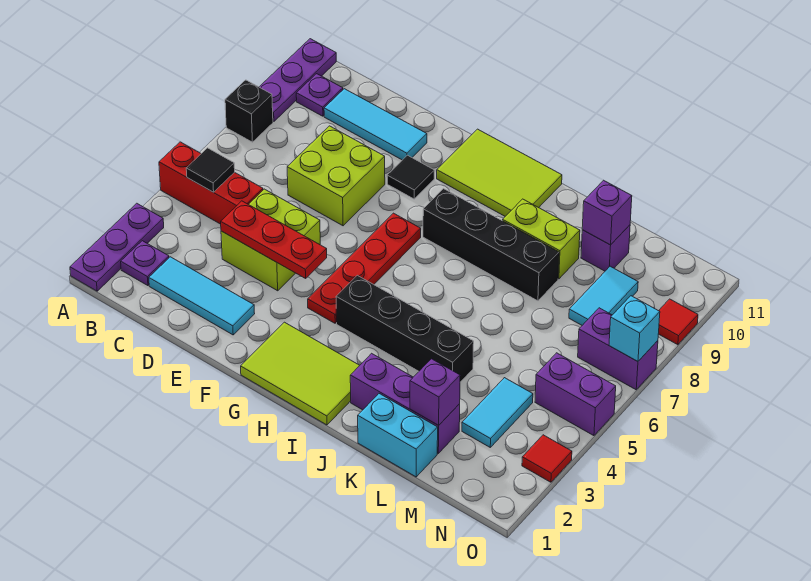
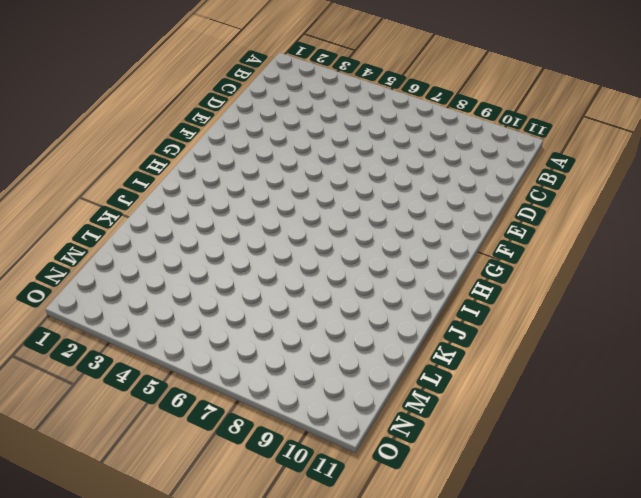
none -> purple 1x3 plate [70,203,164,291]
none -> red 1x3 brick [159,142,263,224]
none -> black 1x1 brick [225,80,273,142]
none -> purple 1x3 plate [260,39,336,122]

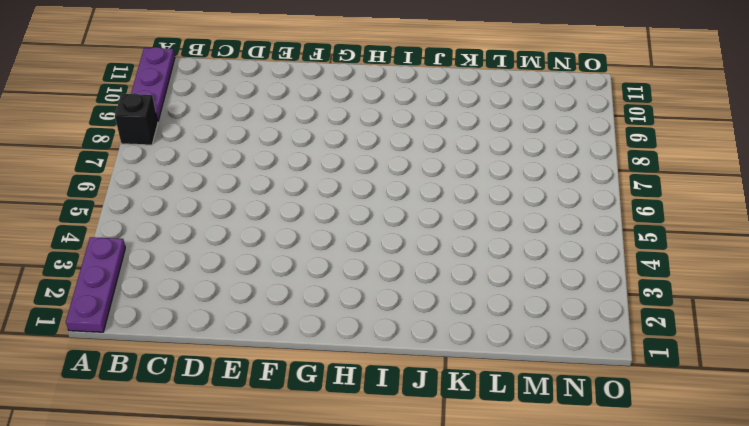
none -> red 1x3 brick [159,142,263,224]
none -> purple 1x1 plate [121,241,169,286]
none -> purple 1x1 plate [296,74,343,116]
none -> cyan 1x3 tile [149,257,255,335]

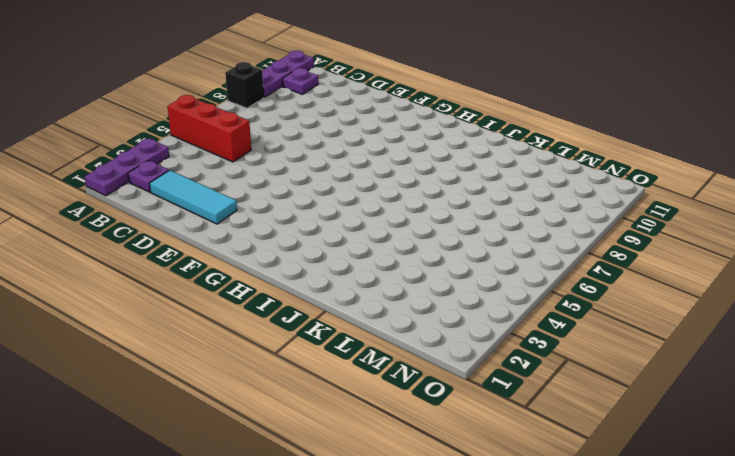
none -> cyan 1x3 tile [324,89,427,160]
none -> lime 2x2 brick [221,189,320,291]
none -> lime 2x2 brick [287,126,385,226]
none -> black 1x1 tile [387,155,434,199]

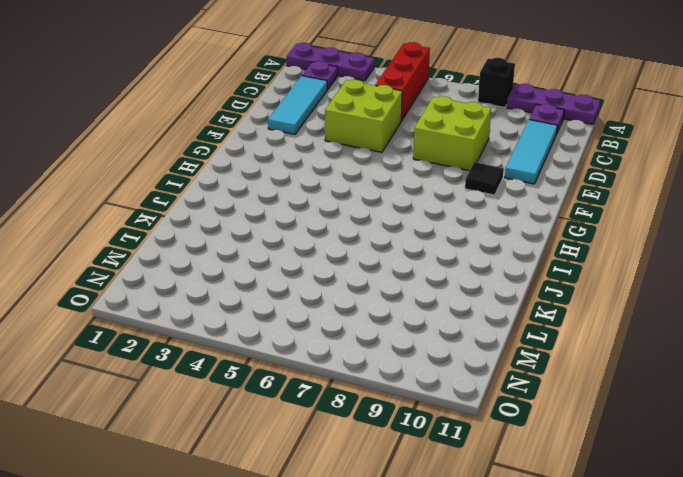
none -> lime 2x3 tile [241,322,360,425]
none -> red 1x4 plate [308,213,421,323]
none -> lime 2x3 tile [437,129,562,216]
none -> black 1x4 brick [336,275,474,382]

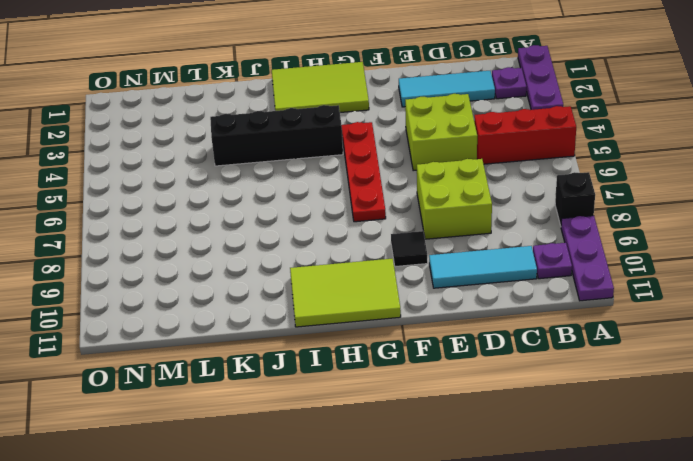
none -> black 1x4 brick [423,189,559,301]
none -> purple 1x3 brick [350,353,460,453]
none -> lime 1x2 brick [503,199,580,279]
none -> cyan 1x2 brick [358,394,438,477]

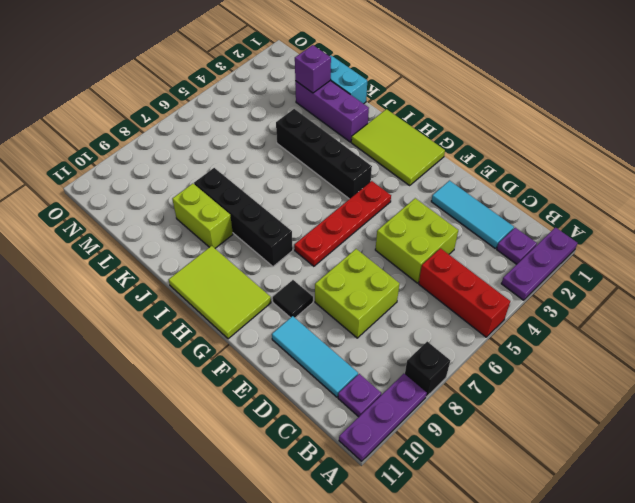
none -> purple 1x1 brick [581,225,630,271]
none -> cyan 1x2 tile [462,378,533,447]
none -> cyan 1x2 tile [569,266,638,325]
none -> purple 1x2 brick [535,353,616,436]

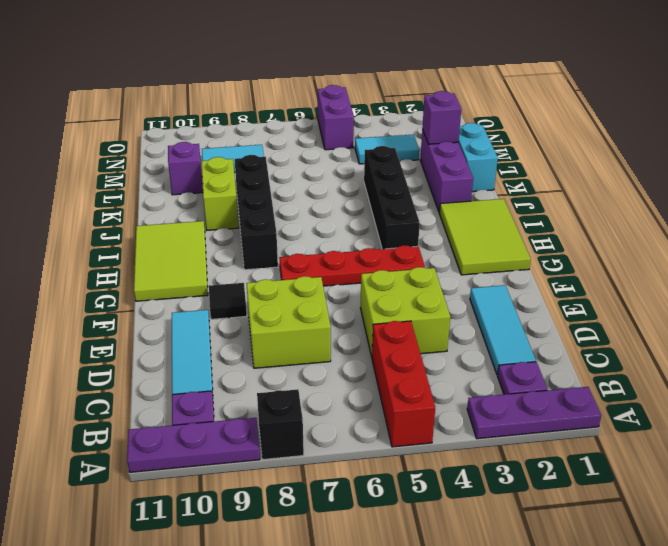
none -> purple 1x2 brick [578,308,658,390]
none -> red 1x1 tile [522,435,572,482]
none -> red 1x1 tile [658,299,698,345]
none -> black 1x1 tile [186,148,235,192]

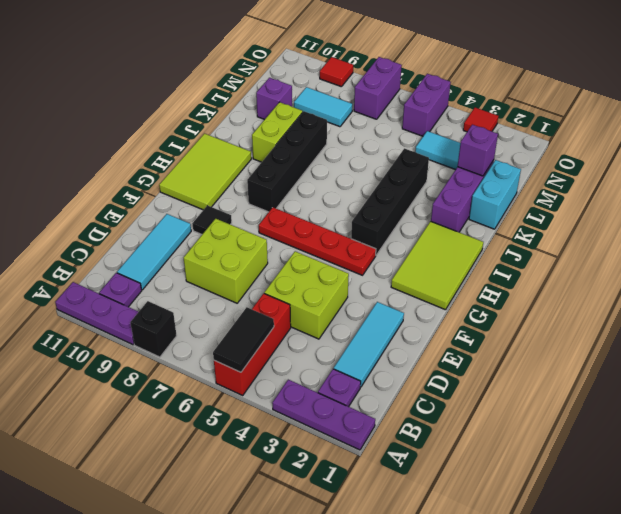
black 1x2 tile [213,307,274,372] -> black 1x1 tile [186,148,235,192]
none -> red 1x3 plate [221,201,327,278]
none -> purple 1x1 brick [582,180,632,245]
none -> cyan 1x1 brick [609,296,660,362]

